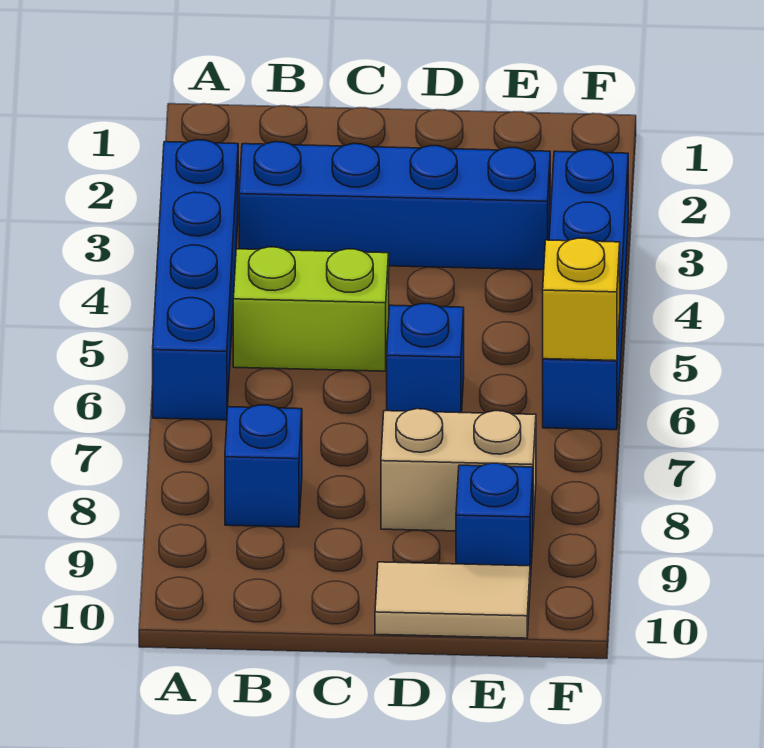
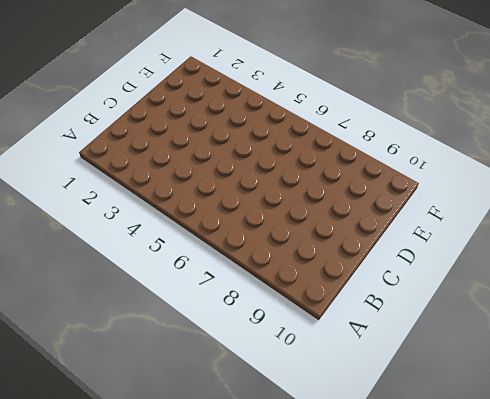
none -> blue 1x4 brick [153,140,238,420]
none -> blue 1x4 brick [239,142,550,270]

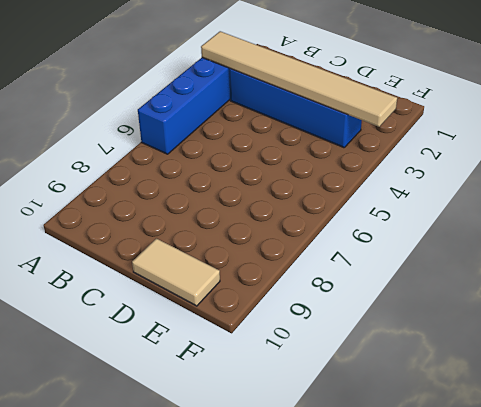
tan 1x6 tile [201,31,397,127] -> none
none -> lime 1x2 brick [233,247,389,371]
none -> blue 1x1 brick [225,405,302,527]

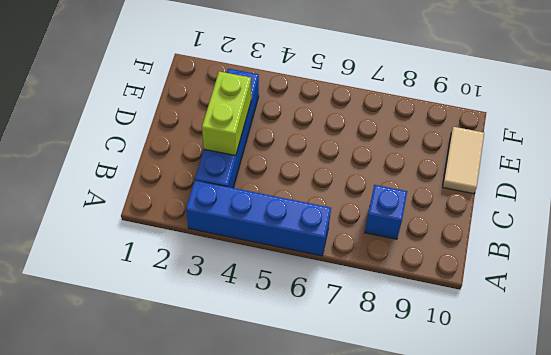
lime 1x2 brick [202,72,251,156] -> lime 1x2 brick moved to [233,247,389,371]
none -> blue 1x1 brick [387,304,464,413]
none -> tan 1x2 brick [381,409,536,531]

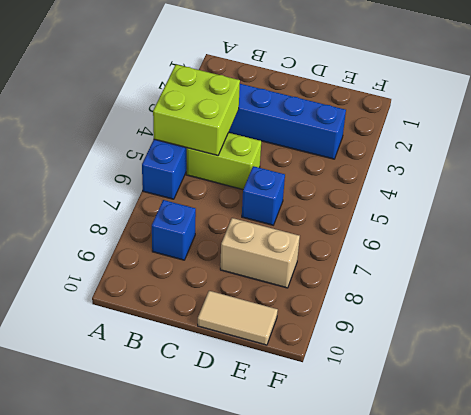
lime 2x2 brick [153,65,240,156] -> none
none -> blue 1x1 brick [456,463,533,582]
none -> blue 1x4 brick [543,150,628,430]

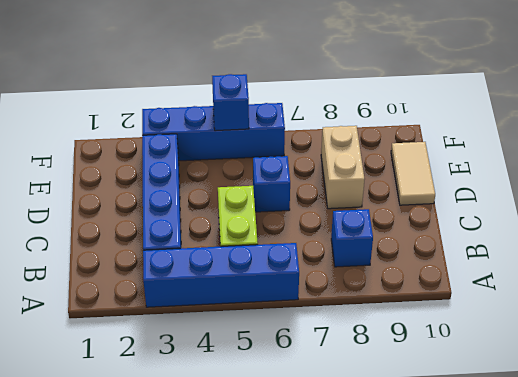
blue 1x1 brick [212,74,249,131] -> blue 1x1 brick moved to [456,463,533,582]
none -> yellow 1x1 brick [543,238,620,361]

